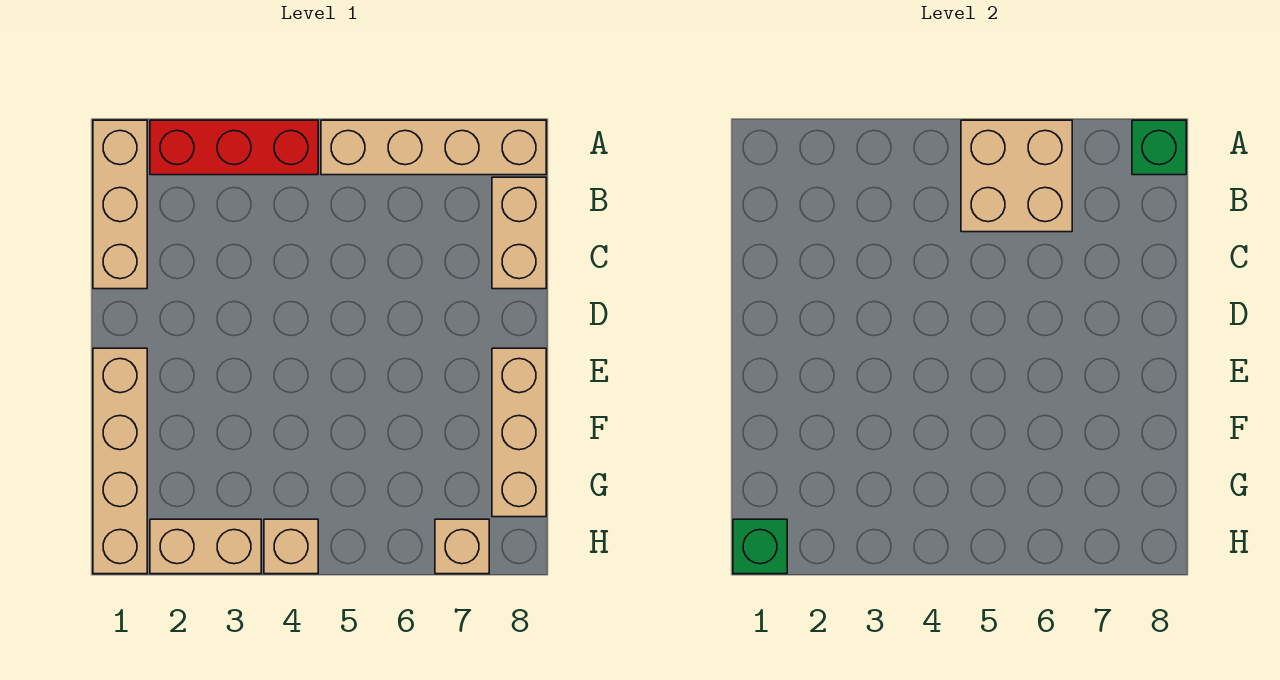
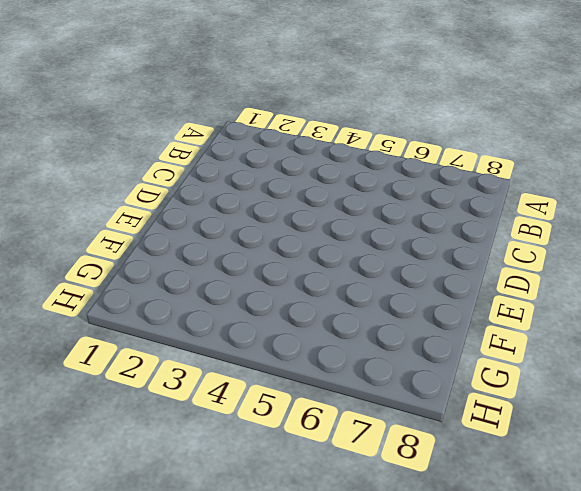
none -> tan 1x3 brick [93,120,147,289]
none -> red 1x3 brick [150,120,318,175]
none -> tan 1x4 brick [321,120,546,175]

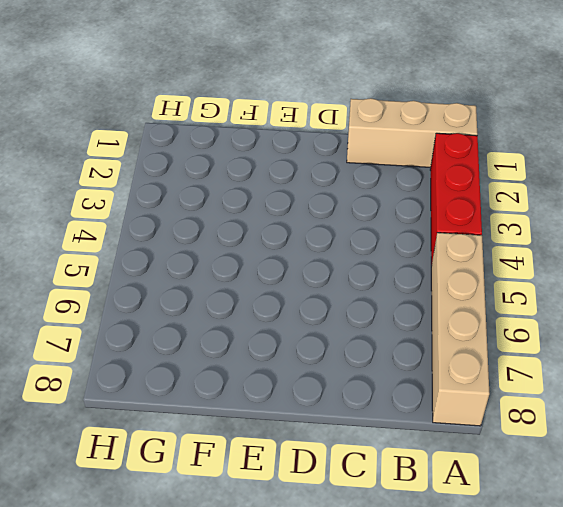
none -> tan 1x2 brick [492,177,546,289]
none -> tan 1x4 brick [93,348,147,574]
none -> tan 1x3 brick [492,348,546,517]

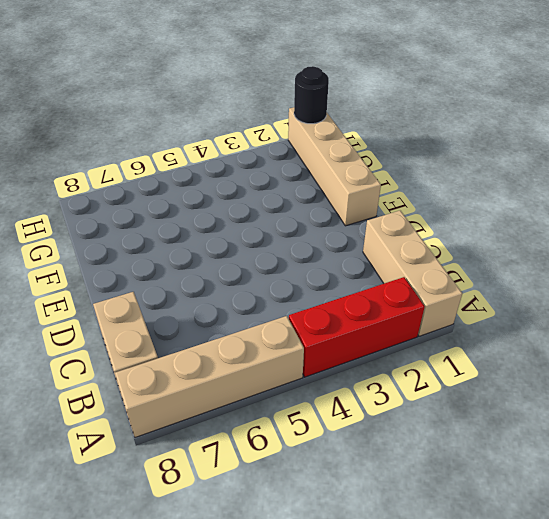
black 1x1 round brick [294,66,329,124] -> green 1x1 brick [733,519,787,574]
none -> tan 1x3 brick [492,348,546,517]
none -> tan 1x2 brick [150,519,261,574]
none -> tan 1x1 brick [264,519,318,574]

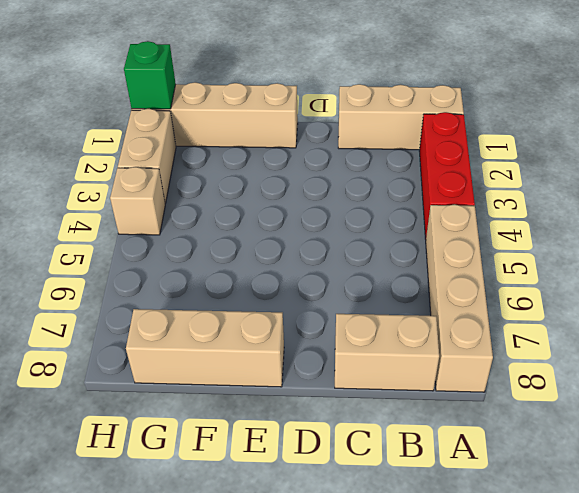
none -> tan 1x1 brick [435,519,489,574]
none -> tan 2x2 brick [961,120,1072,232]
none -> green 1x1 brick [1132,120,1186,175]

